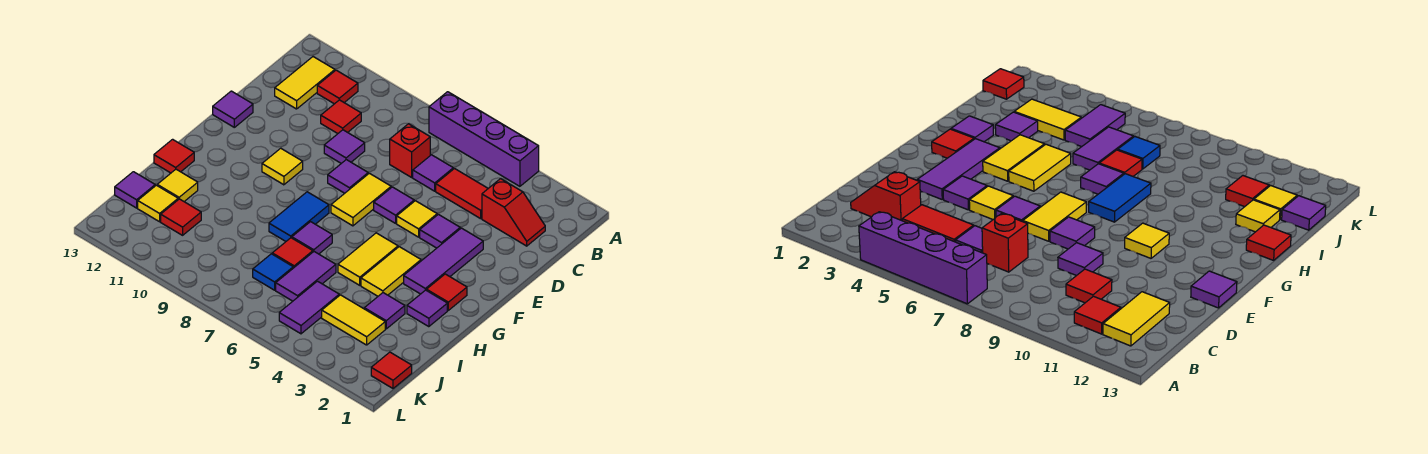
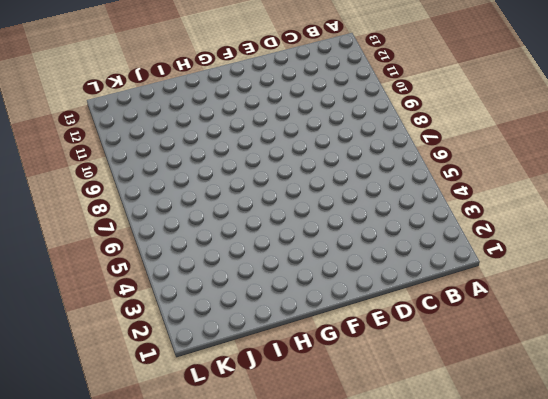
none -> purple 1x4 brick [429,92,539,186]
none -> red 1x1 tile [317,70,358,104]
none -> yellow 1x2 tile [275,57,335,109]
none -> red 1x2 slope [482,179,545,246]

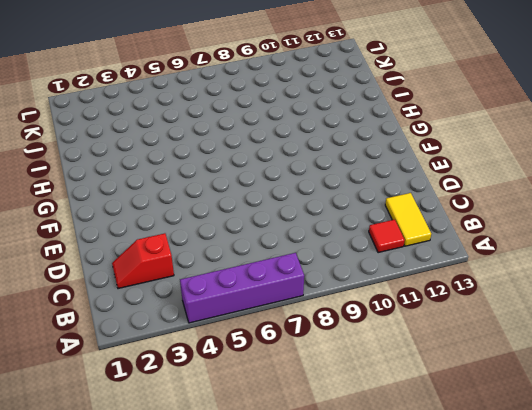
none -> red 1x2 tile [436,169,488,219]
none -> purple 1x1 tile [413,155,453,191]
none -> red 1x1 brick [390,124,430,177]
none -> red 1x1 tile [321,100,361,134]

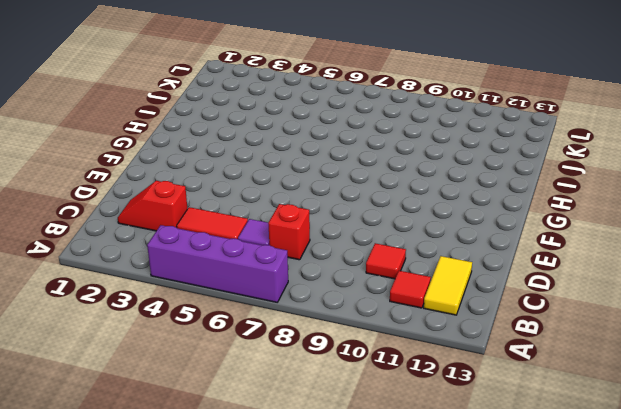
none -> purple 1x1 tile [324,130,365,163]
none -> purple 1x3 tile [404,228,483,294]
none -> purple 1x1 tile [420,214,460,248]
none -> yellow 1x1 tile [397,201,437,237]

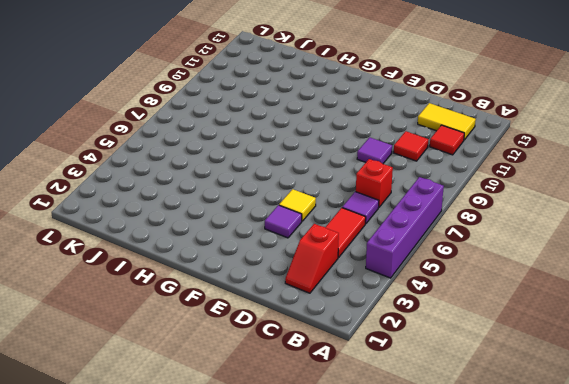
none -> purple 1x3 tile [404,228,483,294]
none -> purple 1x1 tile [374,187,414,223]
none -> yellow 1x2 tile [331,173,391,226]
none -> purple 1x1 tile [328,160,368,193]

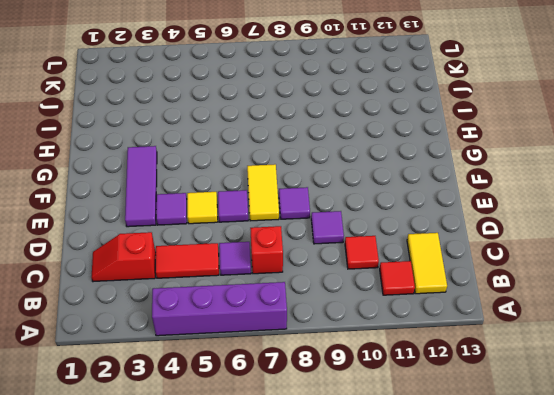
none -> purple 1x1 tile [213,91,253,127]
none -> yellow 1x1 tile [262,148,303,185]
none -> red 1x1 tile [427,274,467,310]
none -> yellow 1x2 tile [361,247,421,296]

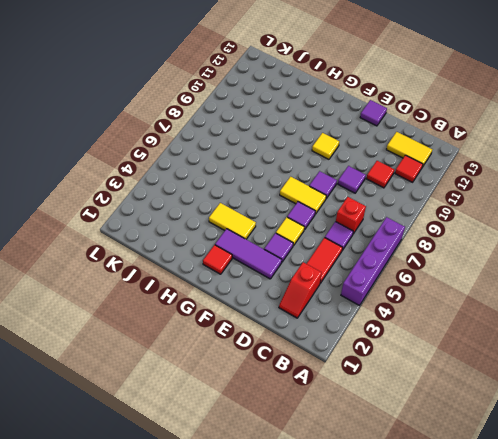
none -> yellow 1x2 tile [338,233,398,285]
none -> blue 1x2 tile [269,192,329,241]
none -> purple 1x1 tile [407,290,447,327]
none -> purple 1x1 tile [292,222,332,254]

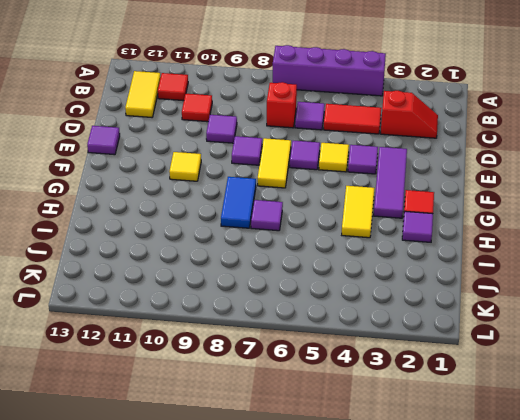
none -> yellow 1x2 tile [338,233,398,285]
none -> red 1x1 tile [154,139,194,173]
none -> purple 1x1 tile [364,293,405,329]
none -> purple 1x2 tile [276,252,336,301]

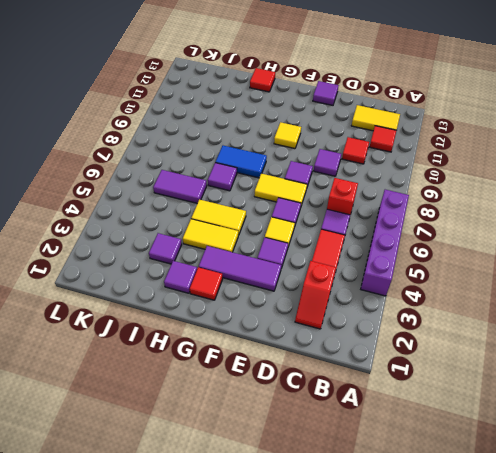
none -> red 1x1 tile [272,238,313,268]
none -> yellow 1x1 tile [157,169,198,201]
none -> yellow 1x2 tile [322,295,385,345]
none -> purple 1x2 tile [279,281,339,334]

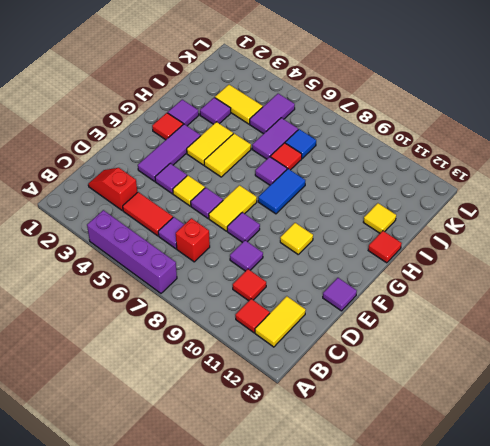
none -> red 1x1 tile [161,199,201,235]
none -> yellow 1x1 tile [138,185,178,222]
none -> purple 1x1 tile [115,172,155,208]
none -> red 1x1 tile [371,352,412,388]

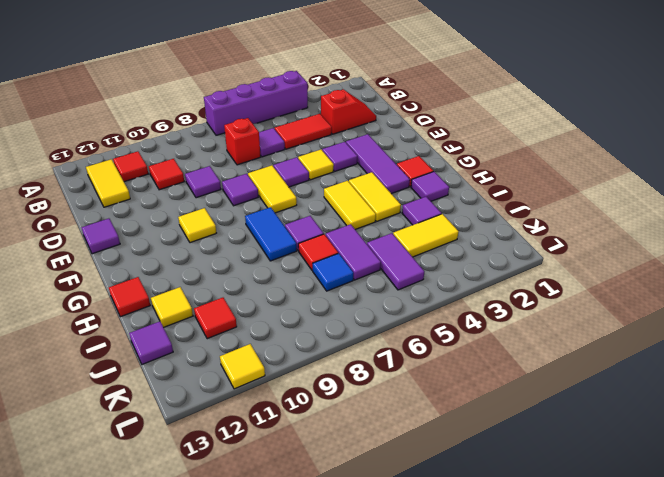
yellow 1x1 tile [220,344,265,389] -> yellow 1x1 tile moved to [138,185,178,222]
none -> red 1x1 tile [371,352,412,388]

